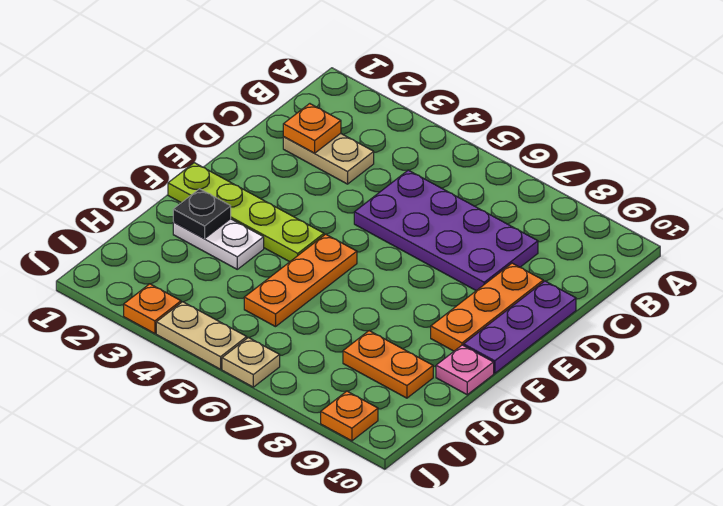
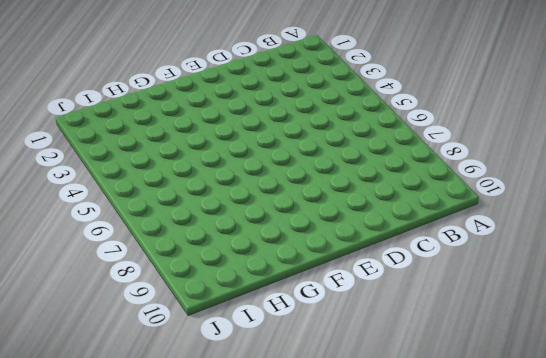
none -> tan 1x2 plate [283,133,374,184]
none -> purple 2x4 plate [354,170,538,291]
none -> orange 1x3 plate [431,263,543,351]

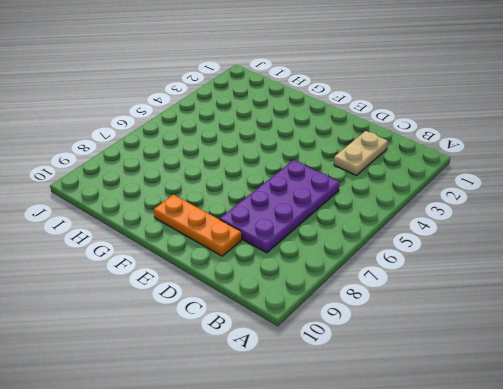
none -> purple 1x3 plate [464,281,576,373]
none -> lime 1x4 plate [168,163,324,262]
none -> orange 1x3 plate [244,234,357,327]

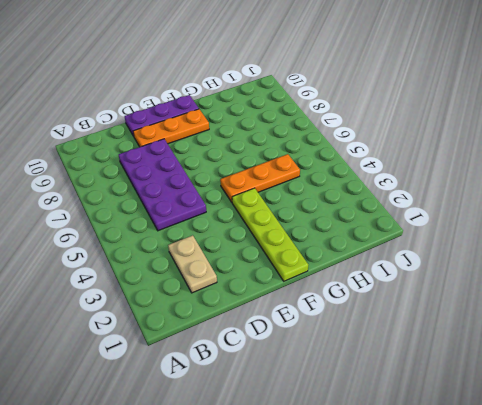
none -> white 1x2 plate [173,219,264,269]
none -> pink 1x1 plate [436,345,494,395]
none -> orange 1x2 plate [343,331,433,398]

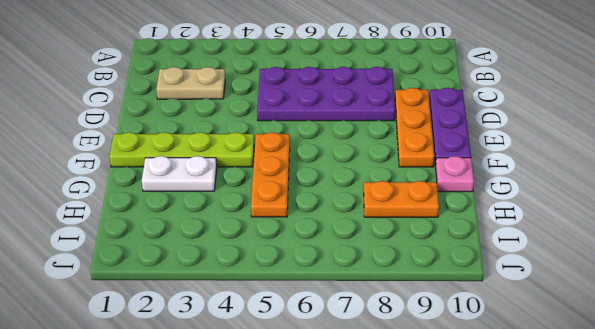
none -> orange 1x1 plate [124,284,181,334]
none -> tan 1x2 plate [156,302,247,369]
none -> tan 1x1 plate [222,337,280,387]

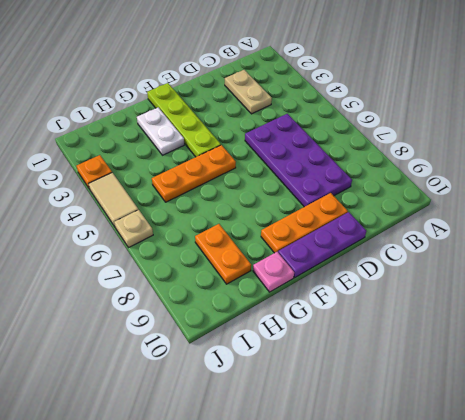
tan 1x2 tile [89,173,138,227] -> tan 1x2 plate [156,302,247,369]
none -> orange 1x1 plate [321,391,378,441]
none -> orange 1x1 plate [283,104,341,153]
none -> black 1x1 plate [173,189,231,239]

